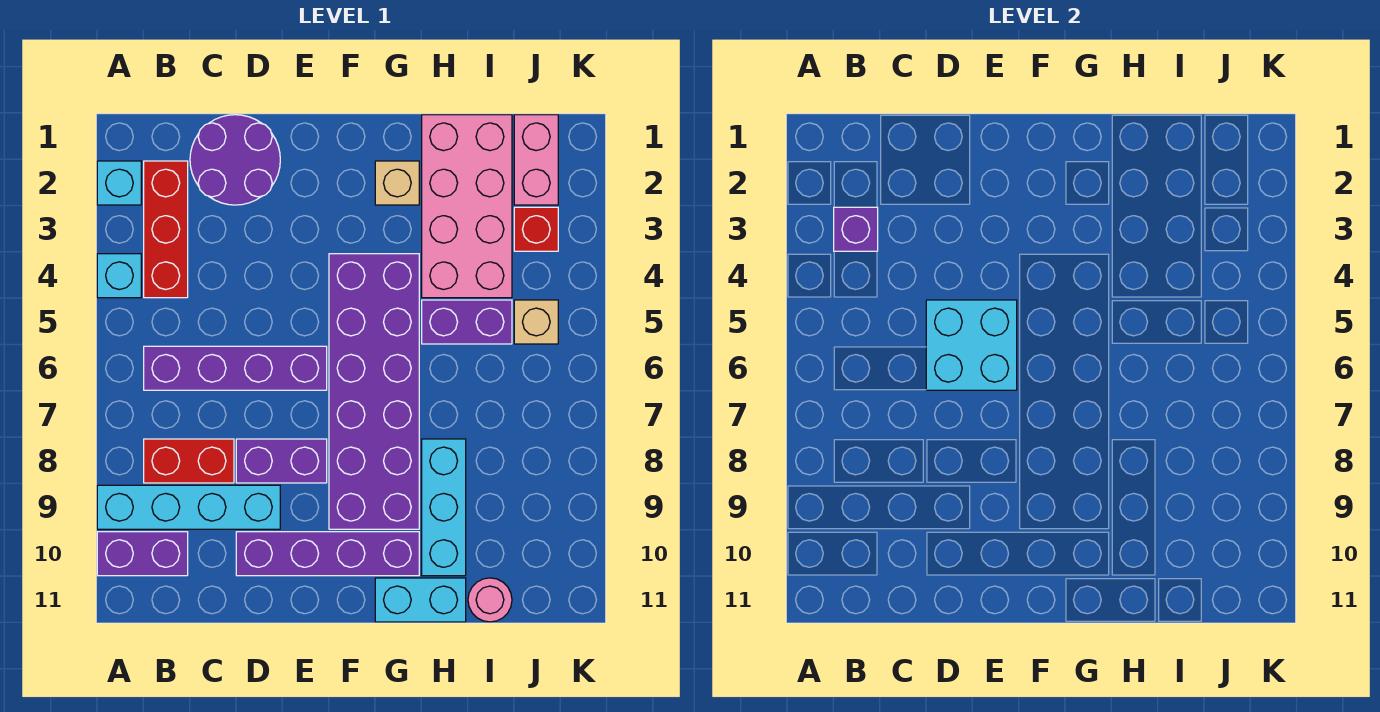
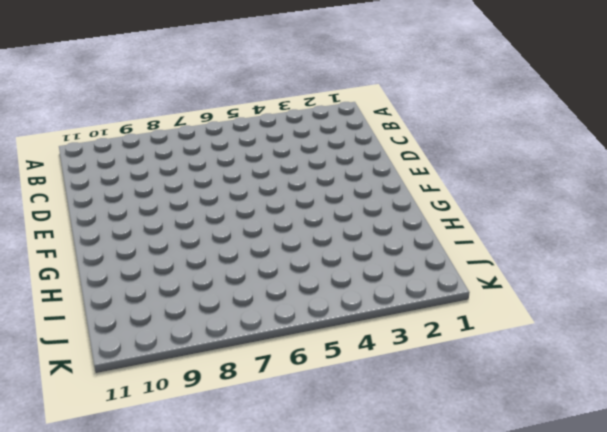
none -> cyan 1x1 brick [97,161,141,205]
none -> cyan 1x1 brick [97,254,141,298]
none -> cyan 1x4 brick [97,485,280,529]

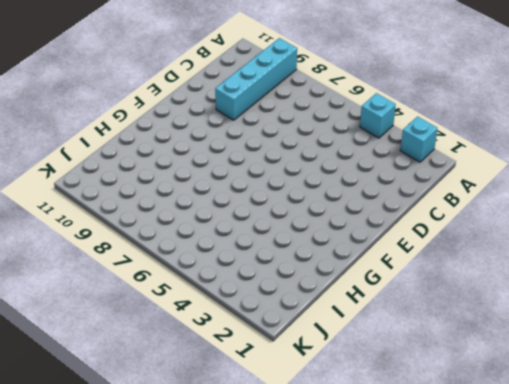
none -> purple 1x2 brick [97,532,188,576]
none -> red 1x3 brick [144,161,188,298]
none -> purple 1x4 brick [144,346,327,390]

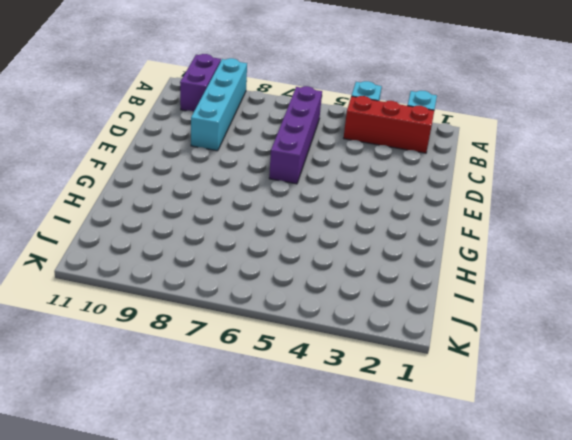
none -> red 1x2 brick [144,439,234,483]
none -> purple 2x2 round brick [190,115,280,205]
none -> purple 1x2 brick [236,439,327,483]

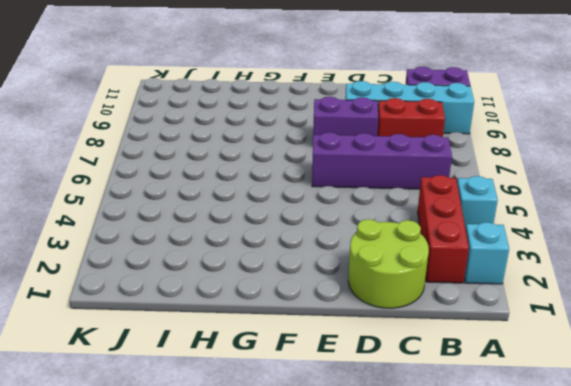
lime 2x2 round brick [348,219,429,308] -> purple 2x2 round brick [190,115,280,205]
none -> purple 1x4 brick [236,532,419,576]
none -> purple 2x6 brick [329,254,419,529]
none -> tan 1x1 brick [375,161,419,205]

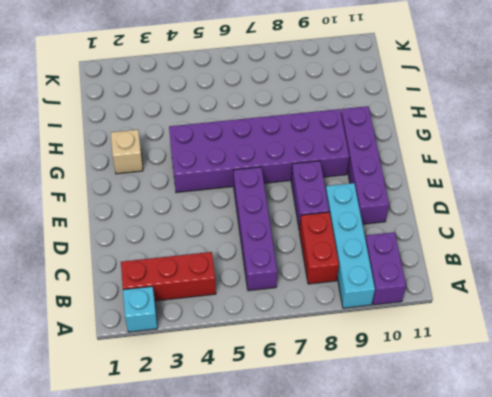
none -> cyan 1x1 brick [97,254,141,298]
none -> purple 2x2 round brick [190,115,280,205]
none -> cyan 1x2 brick [375,578,466,622]

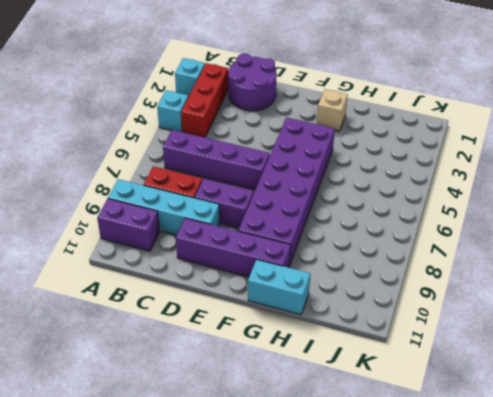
none -> pink 2x4 brick [422,115,512,298]
none -> purple 1x2 brick [422,300,512,344]
none -> cyan 1x3 brick [422,439,466,576]

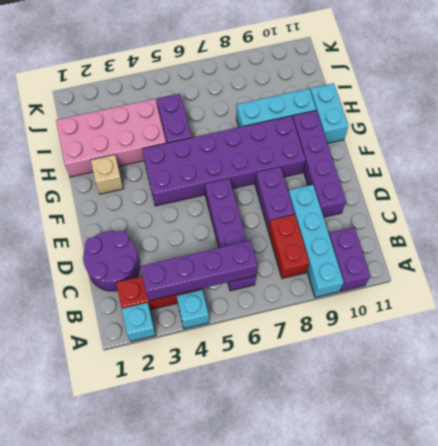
purple 1x4 brick [140,241,258,301] -> purple 1x1 brick [834,207,878,251]
none -> pink 1x1 round brick [468,578,512,622]
none -> pink 1x2 brick [514,115,558,205]
none -> red 1x1 brick [514,207,558,251]

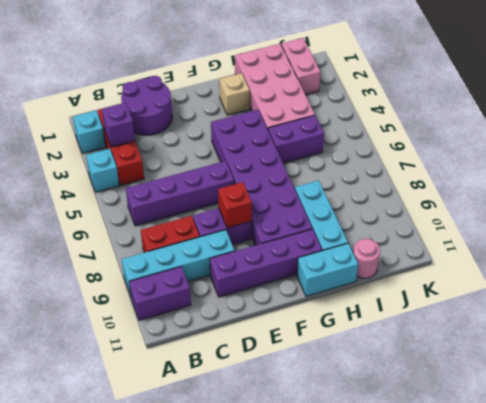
red 1x1 brick [218,182,252,228] -> red 1x1 brick moved to [514,207,558,251]
none -> tan 1x1 brick [514,300,558,344]
none -> cyan 2x2 brick [926,300,1017,390]

